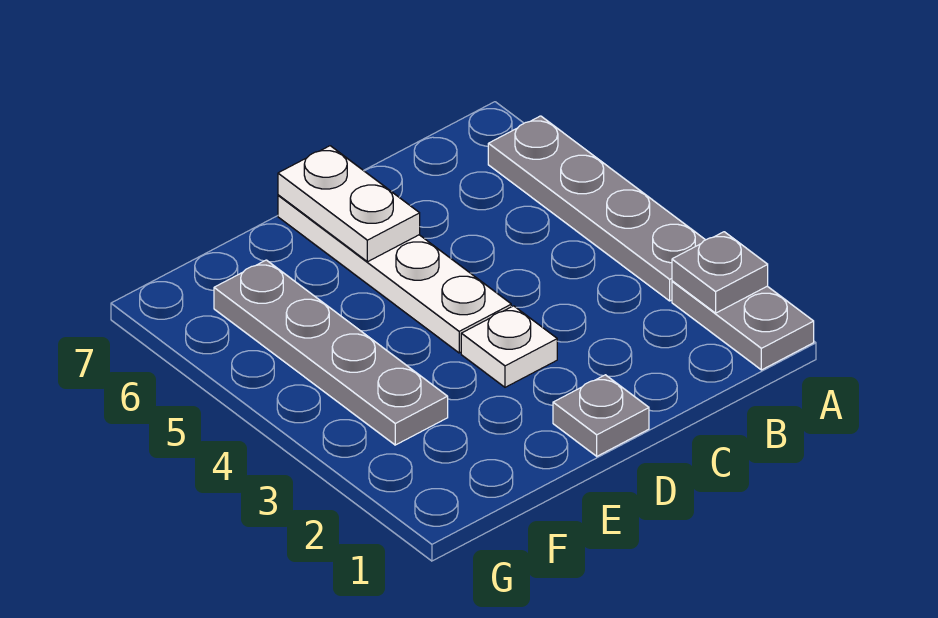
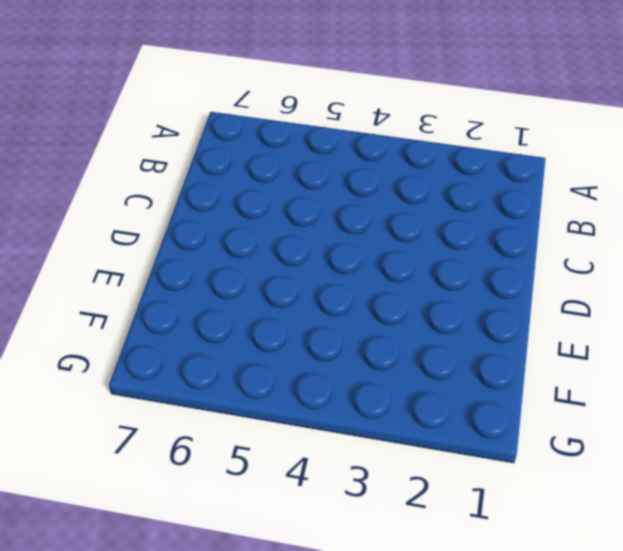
none -> grey 1x2 plate [672,281,814,370]
none -> grey 1x4 plate [488,116,705,301]

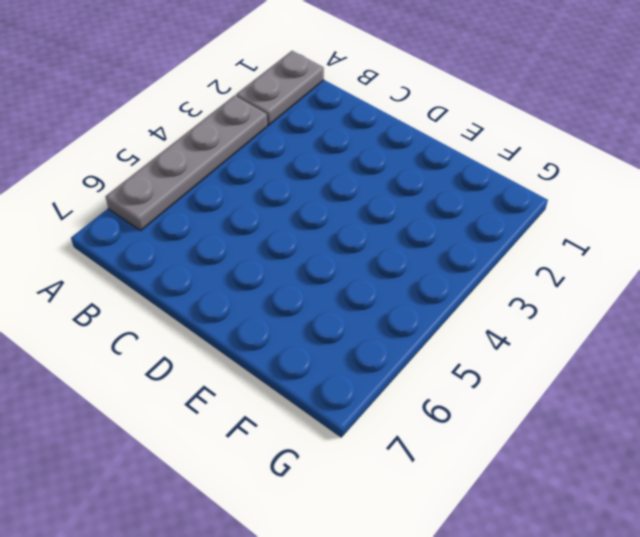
none -> grey 1x1 plate [553,375,649,456]
none -> white 1x1 plate [461,306,557,387]

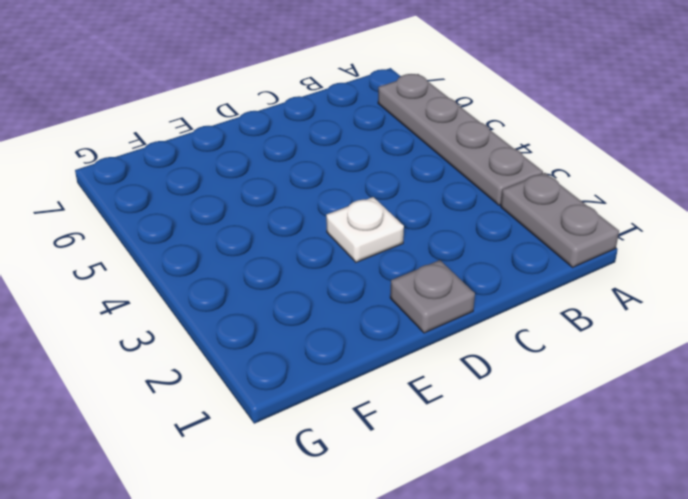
none -> white 1x4 plate [278,195,511,353]
none -> grey 1x4 plate [214,260,448,445]

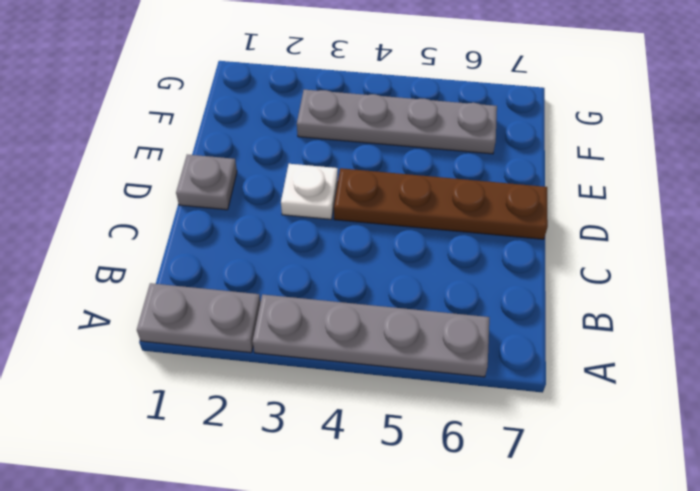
brown 1x4 plate [334,168,548,239] -> white 1x4 plate [278,195,511,353]
none -> grey 1x1 plate [672,232,768,313]
none -> white 1x2 plate [278,146,420,262]

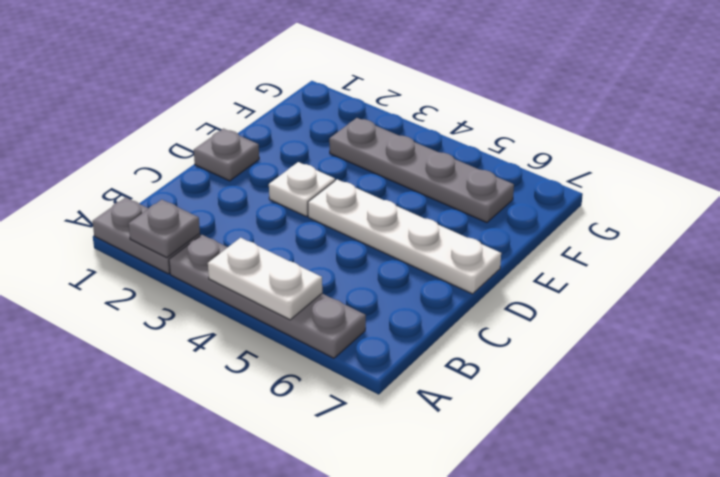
white 1x2 plate [208,238,322,320] -> white 1x2 plate moved to [278,146,420,262]

